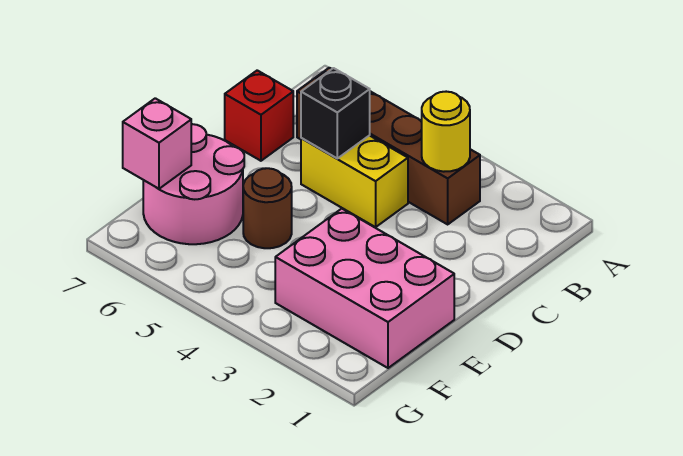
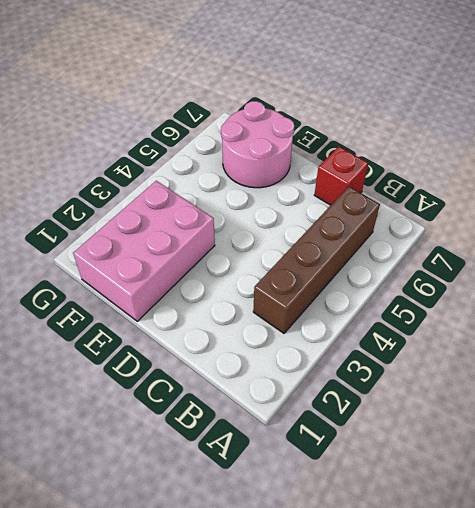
none -> yellow 1x2 brick [301,135,408,227]
none -> brown 1x1 round brick [243,168,292,248]

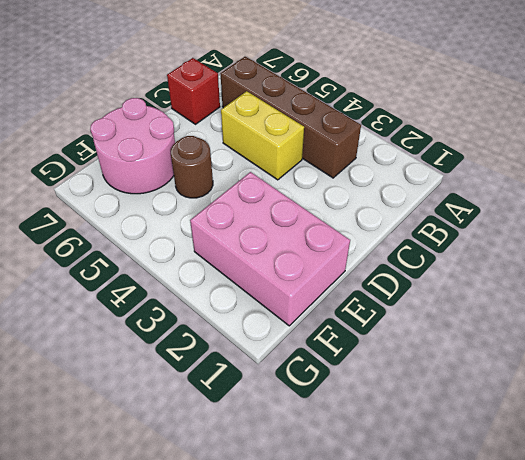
none -> yellow 1x1 round brick [422,92,470,172]
none -> black 1x1 brick [301,68,370,158]

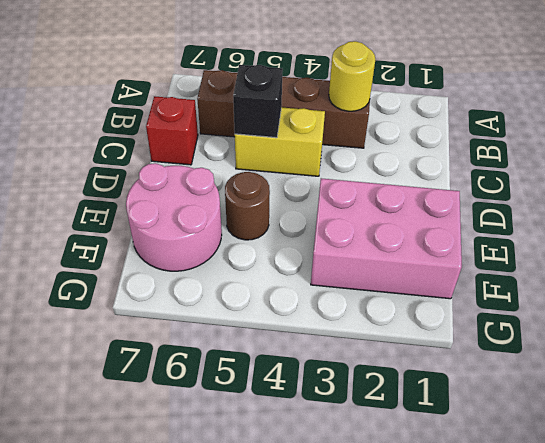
none -> pink 1x1 brick [123,98,191,189]

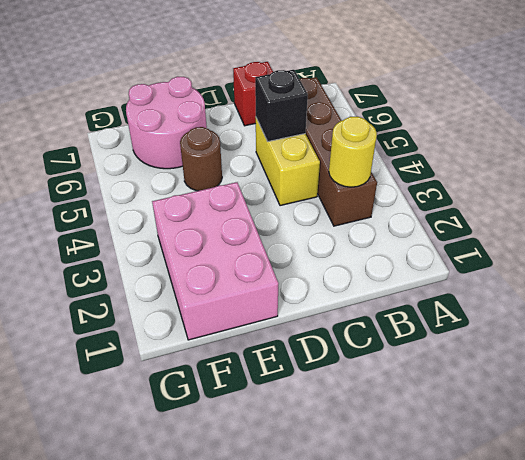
none -> pink 1x1 brick [123,98,191,189]

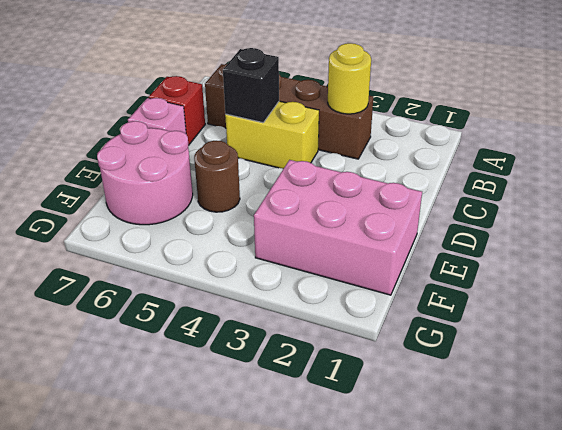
pink 1x1 brick [128,98,186,134] -> pink 1x1 brick moved to [123,98,191,189]

